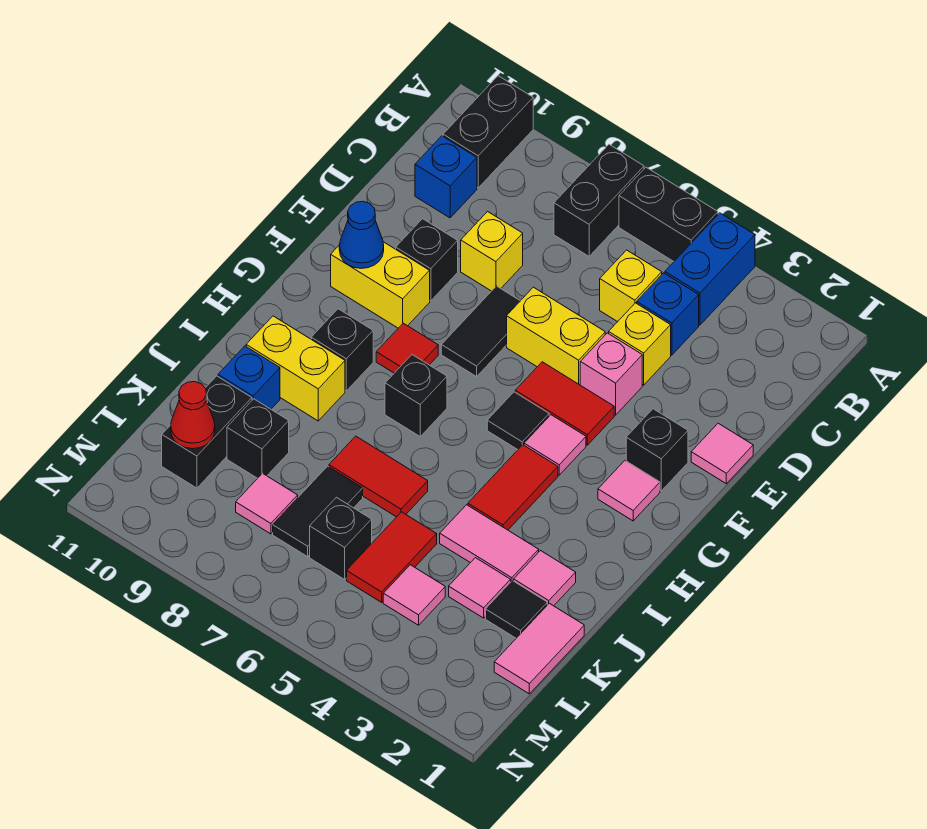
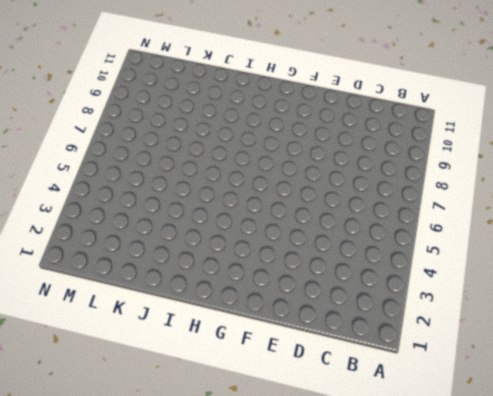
none -> blue 1x2 brick [665,213,755,325]
none -> black 1x2 brick [619,167,718,261]
none -> black 1x2 brick [554,145,644,256]
none -> black 1x2 brick [443,76,533,188]

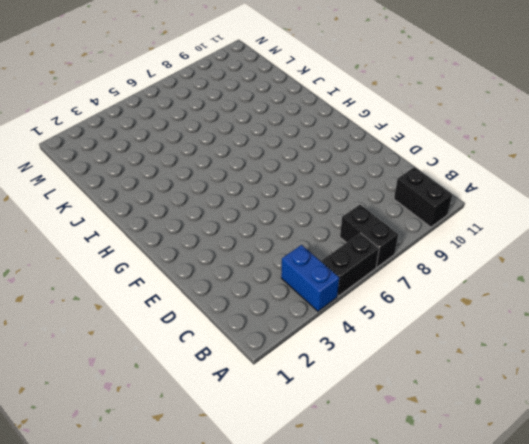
none -> blue 1x1 brick [637,273,699,355]
none -> yellow 1x1 brick [600,250,662,322]
none -> blue 1x1 brick [415,136,477,218]
none -> yellow 1x1 brick [609,303,671,385]

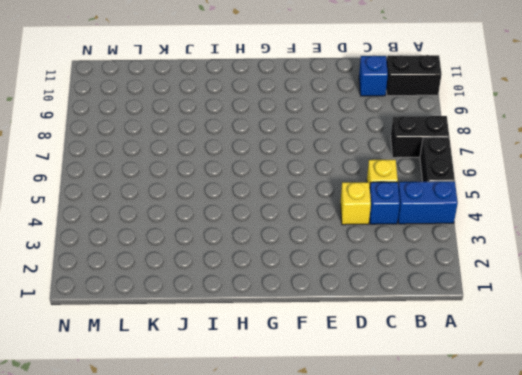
none -> yellow 1x1 brick [461,212,523,291]
none -> pink 1x1 tile [691,423,753,484]
none -> pink 1x1 brick [580,333,642,415]
none -> yellow 1x2 brick [507,287,605,385]

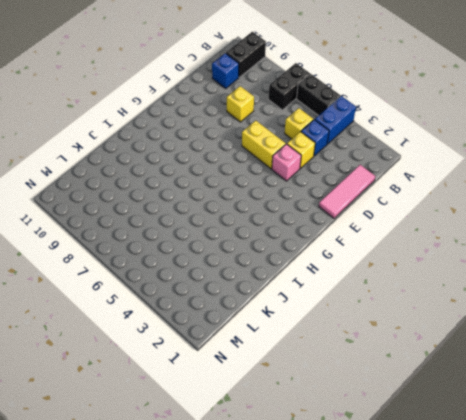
pink 1x3 tile [319,165,375,218] -> pink 1x1 tile [691,423,753,484]
none -> black 1x2 tile [441,286,520,377]
none -> black 1x1 brick [396,219,458,301]
none -> black 1x1 brick [626,409,688,491]
none -> red 1x2 tile [515,362,614,445]

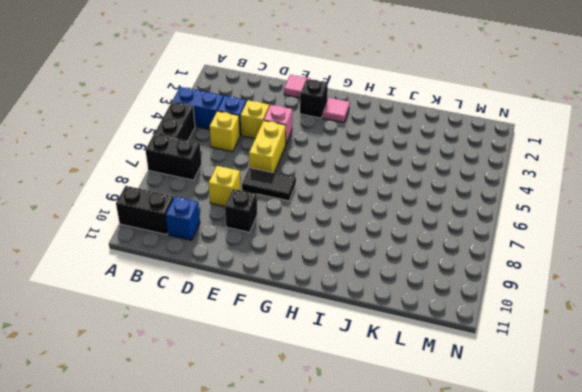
none -> red 1x2 tile [515,362,614,445]
none -> yellow 1x2 brick [331,242,430,328]
none -> pink 1x1 tile [524,415,586,475]
none -> black 1x1 tile [487,392,549,450]

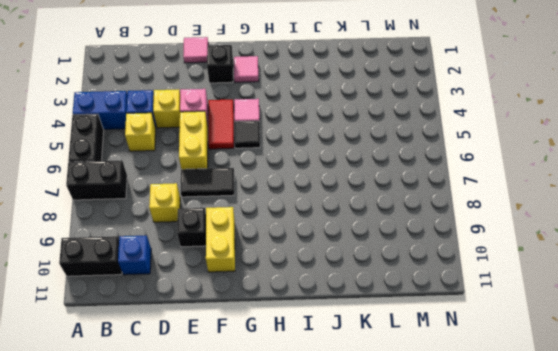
none -> red 1x1 tile [376,323,438,373]
none -> red 1x2 tile [468,445,558,530]
none -> black 1x1 brick [385,355,447,436]
none -> black 1x1 brick [311,309,373,391]

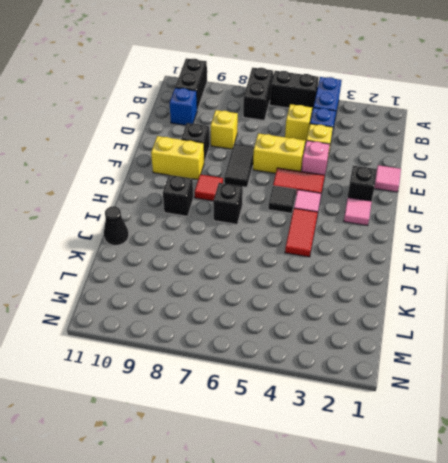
black 1x1 cone [104,206,129,245] -> none
none -> yellow 1x2 brick [246,316,345,421]
none -> pink 1x1 tile [514,551,576,606]
none -> pink 1x2 tile [440,505,539,581]
none -> red 1x2 tile [329,436,428,517]

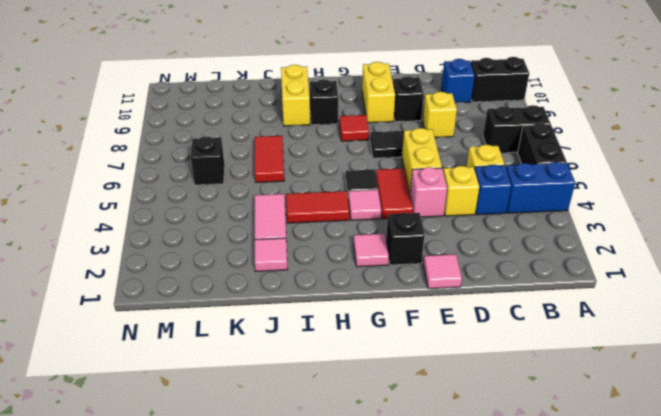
none -> black 1x1 brick [385,355,447,436]
none -> blue 1x1 brick [218,346,280,409]
none -> pink 1x2 tile [494,603,584,694]
none -> black 1x1 tile [486,581,547,638]

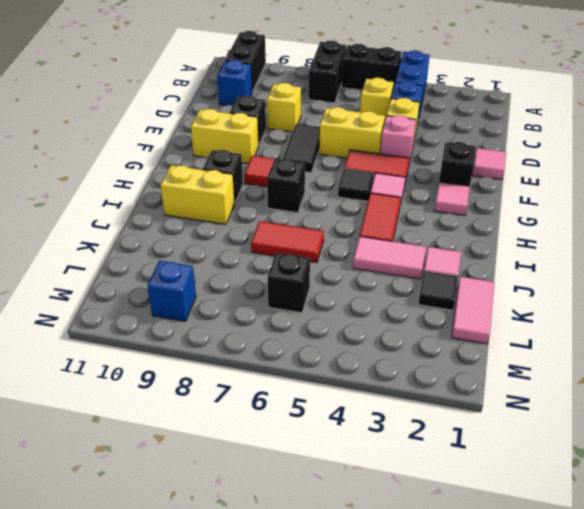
blue 1x1 brick [147,261,196,321] -> blue 1x1 brick moved to [218,346,280,409]
none -> pink 1x1 tile [449,558,511,618]
none -> red 1x2 tile [347,512,437,602]
none -> black 1x2 tile [273,466,363,557]
none -> black 1x1 brick [227,399,289,478]

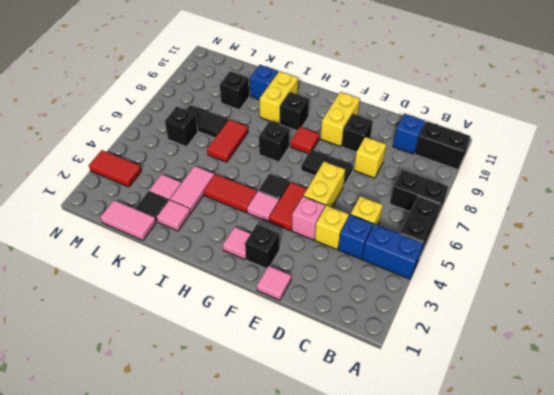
red 1x2 tile [89,150,142,187] -> red 1x2 tile moved to [347,512,437,602]
none -> black 1x2 brick [162,376,252,488]
none -> pink 1x1 tile [383,565,445,625]
none -> pink 1x1 tile [236,473,298,534]
none -> blue 1x1 cone [339,201,384,268]

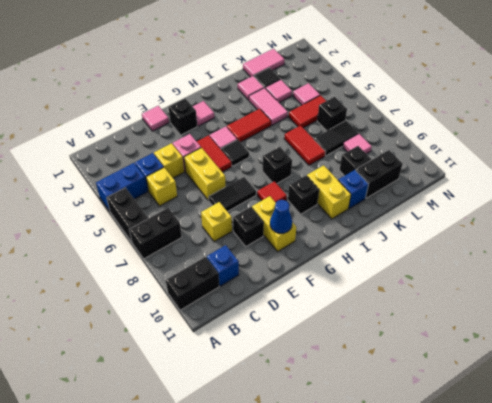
none -> red 1x1 cone [171,382,215,449]

